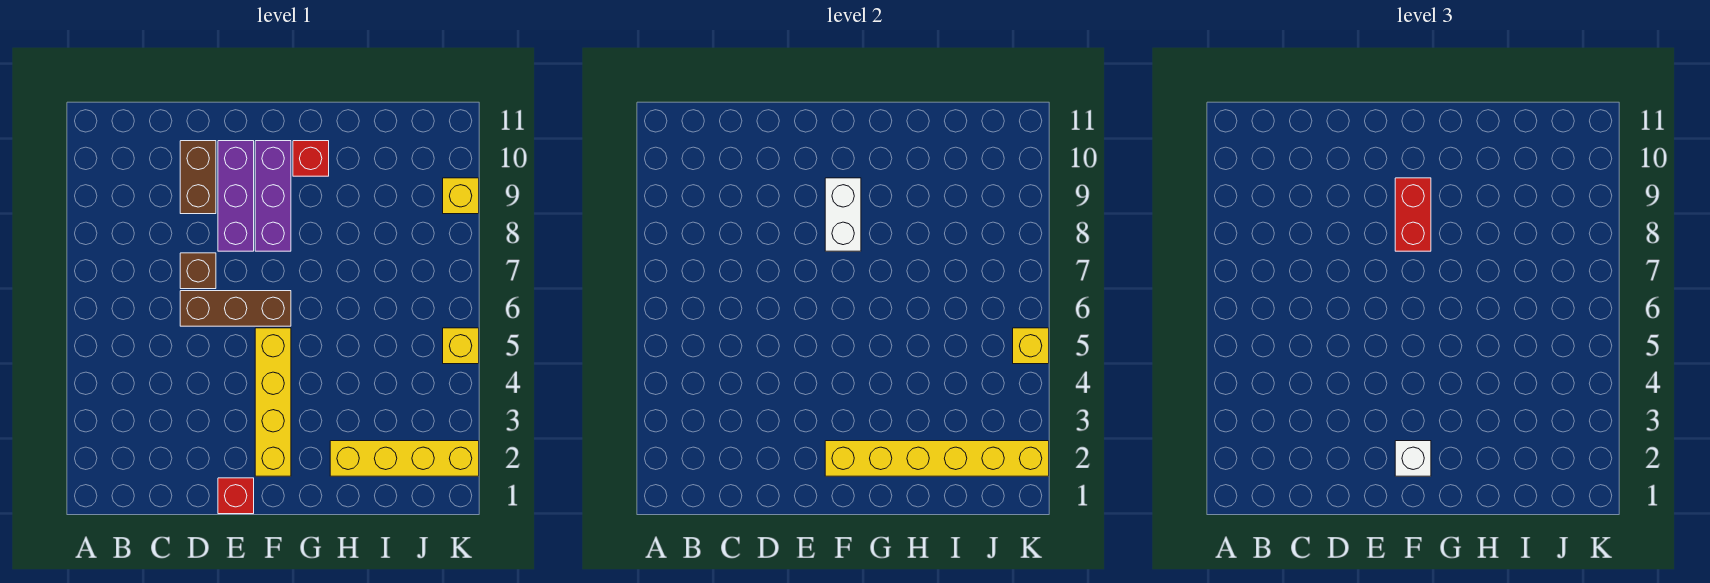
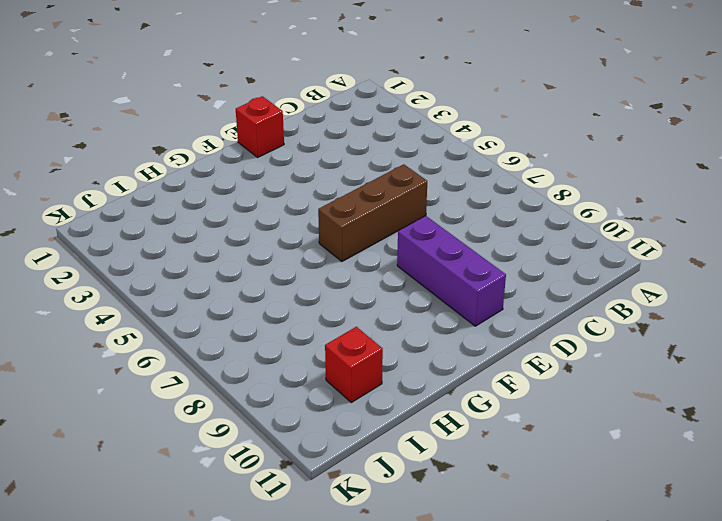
red 1x1 brick [325,327,383,402] -> red 1x1 brick moved to [293,141,329,176]
none -> brown 1x1 brick [180,253,216,289]
none -> brown 1x2 brick [180,141,216,214]
none -> yellow 1x4 brick [255,328,291,476]

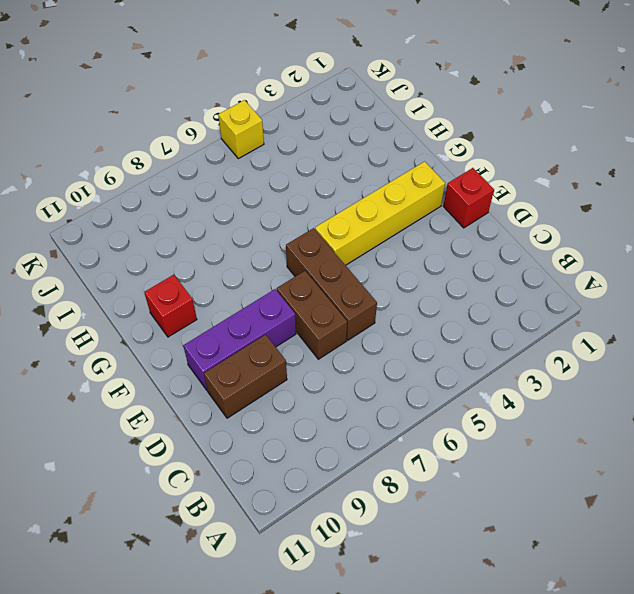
brown 1x2 brick [277,271,347,359] -> brown 1x1 brick [180,253,216,289]
none -> purple 1x3 brick [255,141,291,251]
none -> yellow 1x4 brick [330,441,479,476]
none -> yellow 1x1 brick [443,178,479,214]

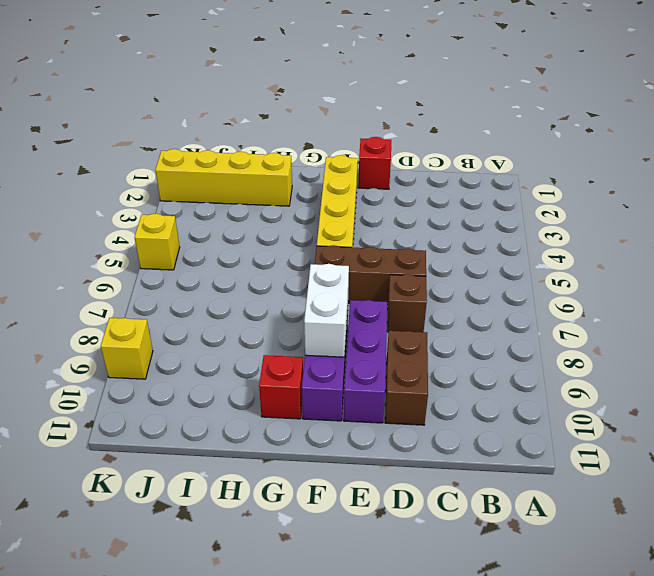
none -> yellow 1x6 brick [825,441,1049,476]
none -> yellow 1x1 brick [1013,328,1049,364]
none -> white 1x1 brick [1395,441,1431,476]

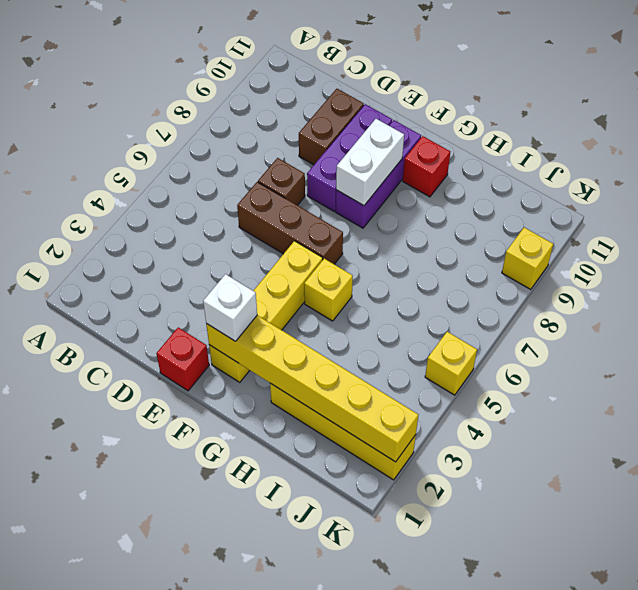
yellow 1x1 brick [304,259,353,321] -> yellow 1x1 brick moved to [1013,328,1049,364]
none -> red 1x2 brick [1395,178,1431,251]

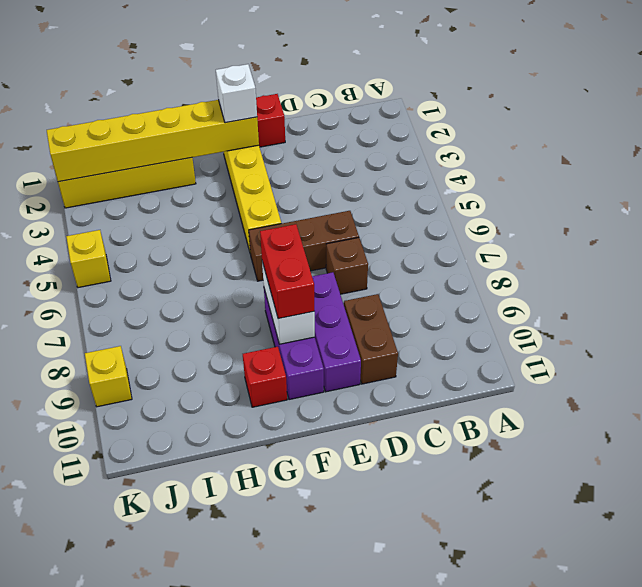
none -> yellow 1x1 brick [1013,328,1049,364]

